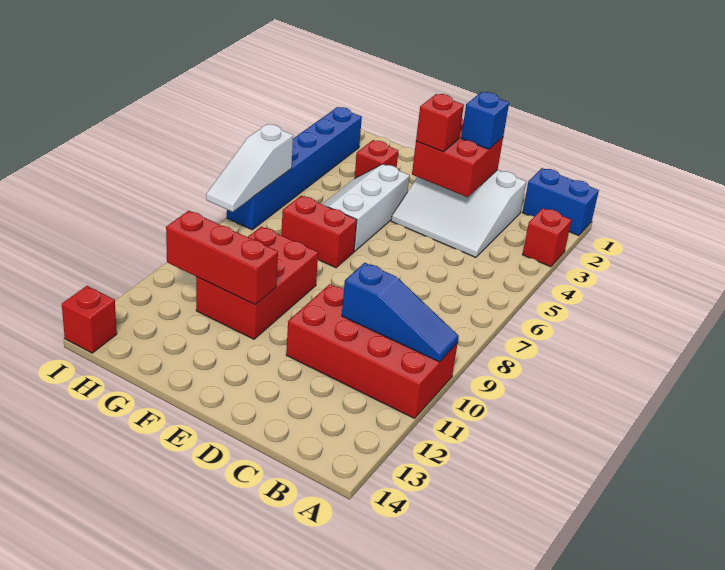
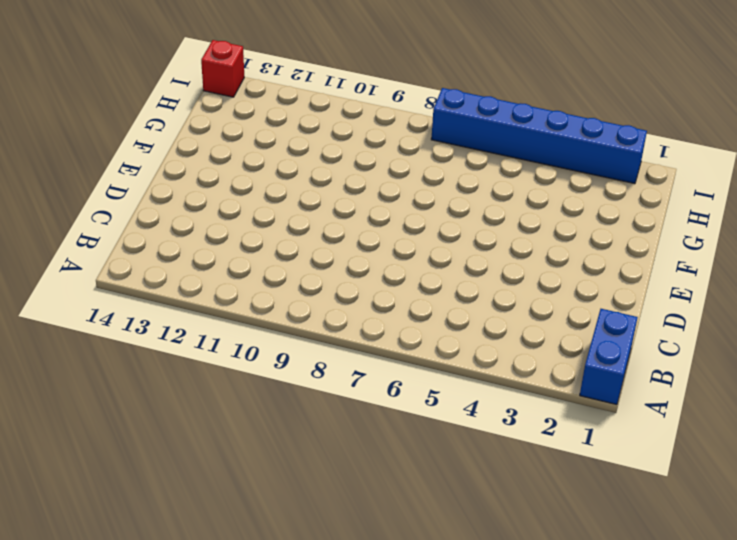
none -> red 1x1 brick [522,208,571,267]
none -> red 2x4 brick [286,284,458,418]
none -> white 3x3 slope [391,170,526,257]

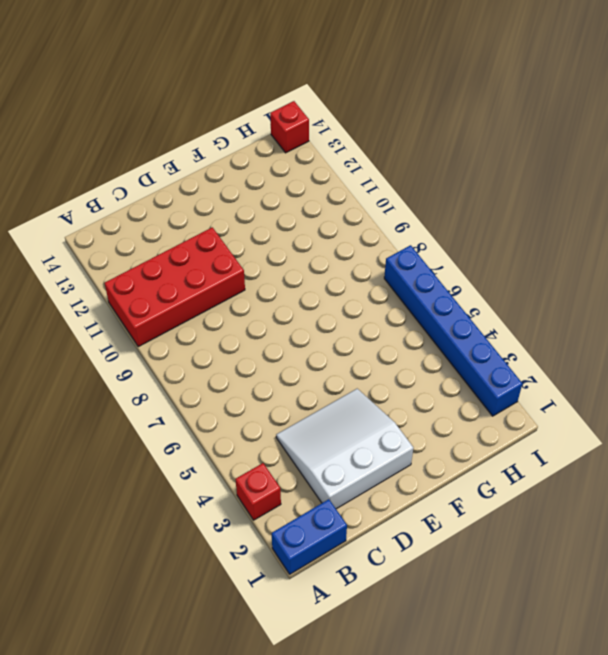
none -> white 2x3 slope [322,164,410,251]
none -> red 1x2 brick [281,196,357,268]
none -> red 2x3 brick [196,227,318,339]

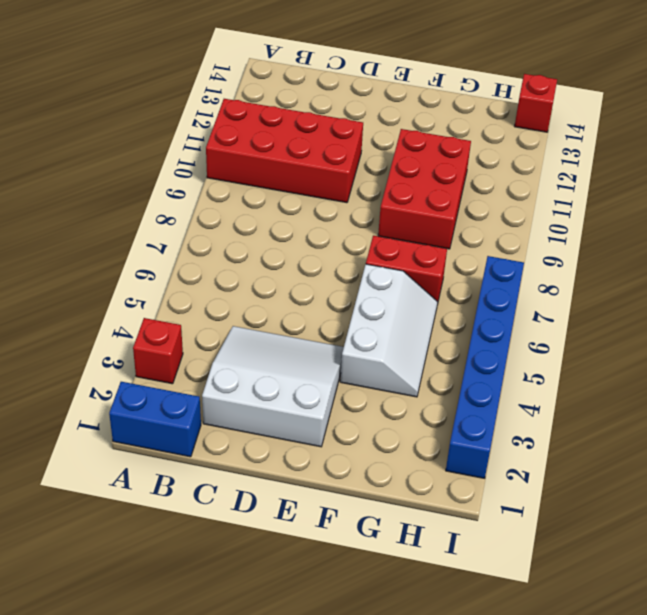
none -> red 1x1 brick [354,140,398,179]
none -> blue 1x3 slope [342,263,459,362]
none -> red 2x2 brick [412,119,503,197]

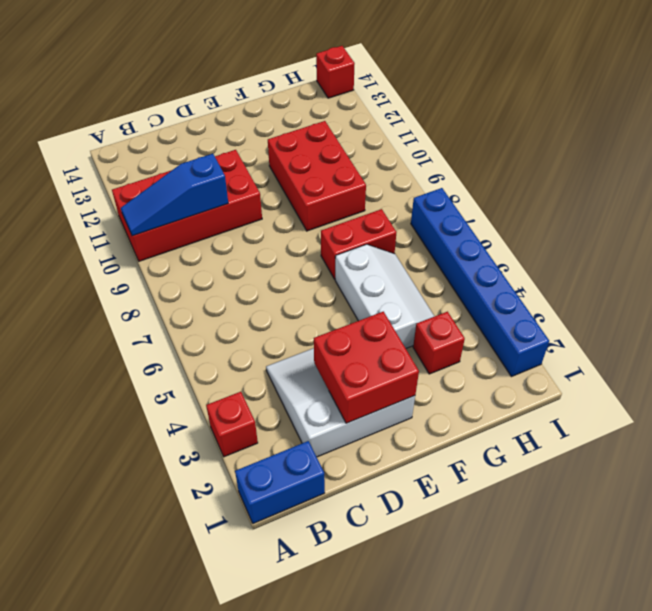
none -> red 1x3 brick [166,211,278,305]
none -> white 1x3 slope [206,124,293,212]
none -> blue 1x1 brick [461,92,509,149]

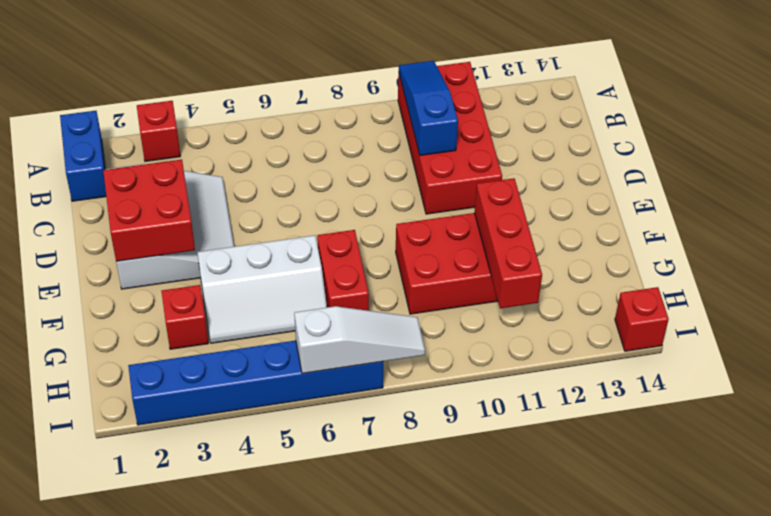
none -> blue 1x1 brick [461,92,509,149]
none -> red 1x1 brick [416,94,464,152]

